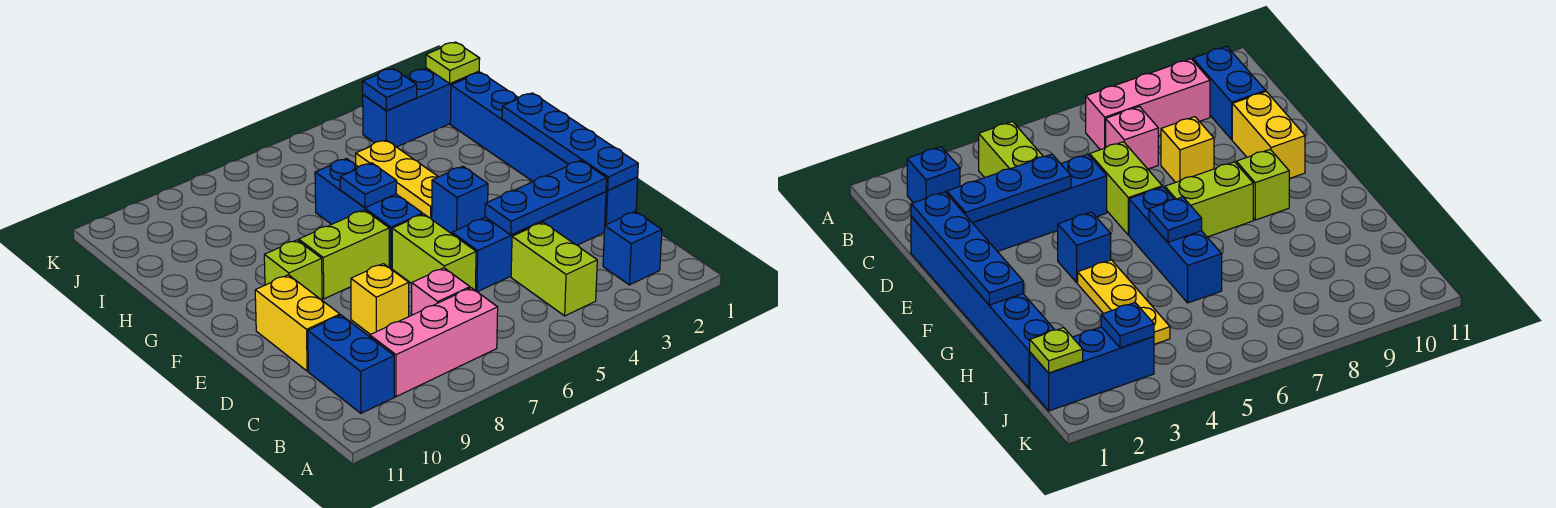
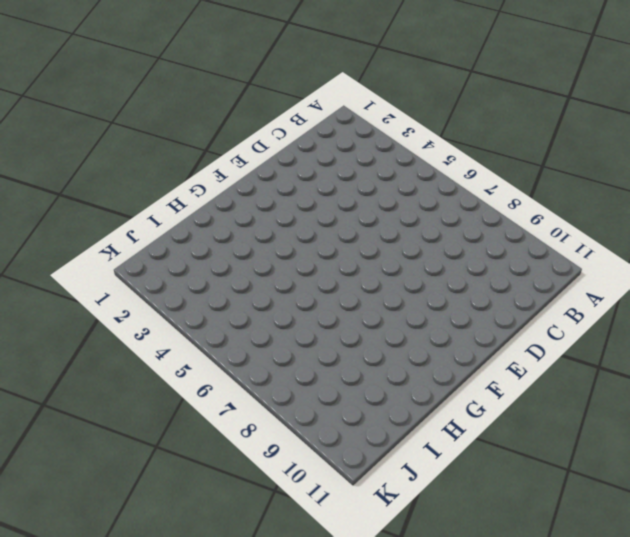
none -> blue 1x1 brick [603,212,662,285]
none -> lime 1x2 brick [511,222,597,316]
none -> pink 1x3 brick [370,288,498,397]

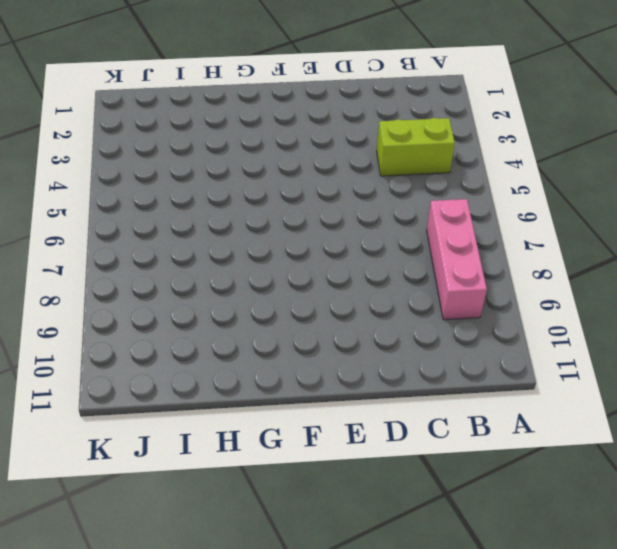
none -> blue 1x1 brick [603,212,662,285]
none -> blue 1x2 brick [308,315,394,413]
none -> pink 1x1 brick [412,268,470,315]

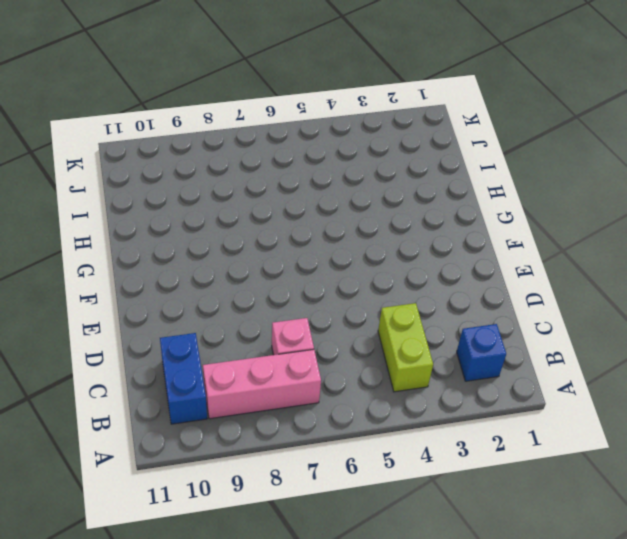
none -> blue 1x6 brick [450,72,638,225]
none -> blue 1x4 brick [452,192,606,292]
none -> lime 1x2 brick [392,214,476,290]

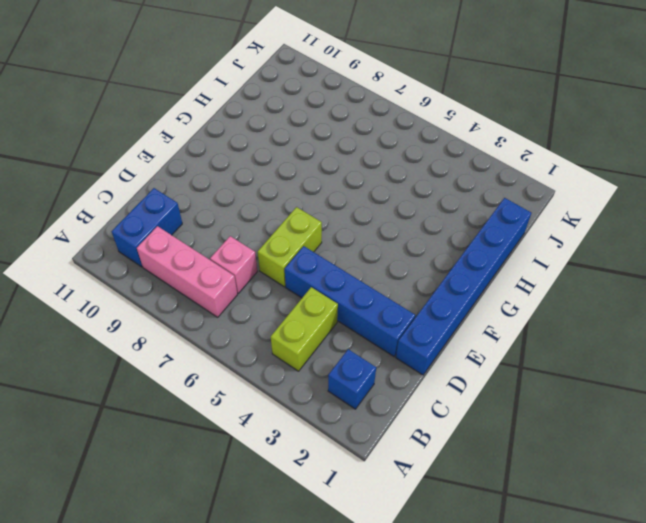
none -> yellow 1x1 brick [351,264,409,335]
none -> yellow 1x2 brick [255,275,340,371]
none -> blue 1x1 brick [432,166,488,234]

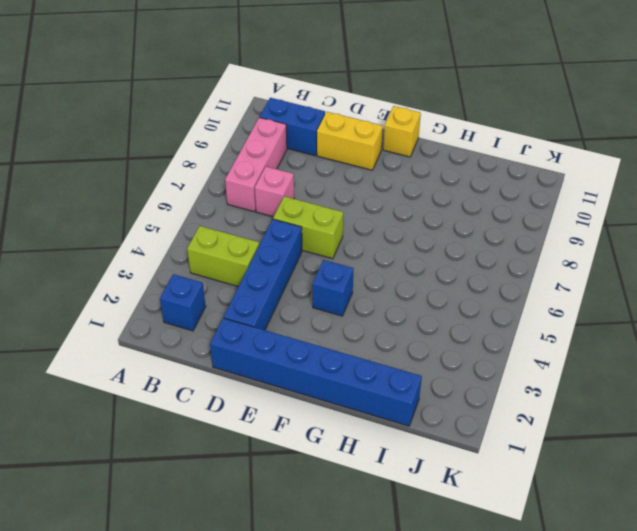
yellow 1x1 brick [383,106,421,157] -> yellow 1x1 brick moved to [351,264,409,335]
none -> blue 1x3 brick [315,159,423,268]
none -> lime 1x2 brick [299,210,389,299]
none -> lime 1x1 brick [264,240,322,300]

